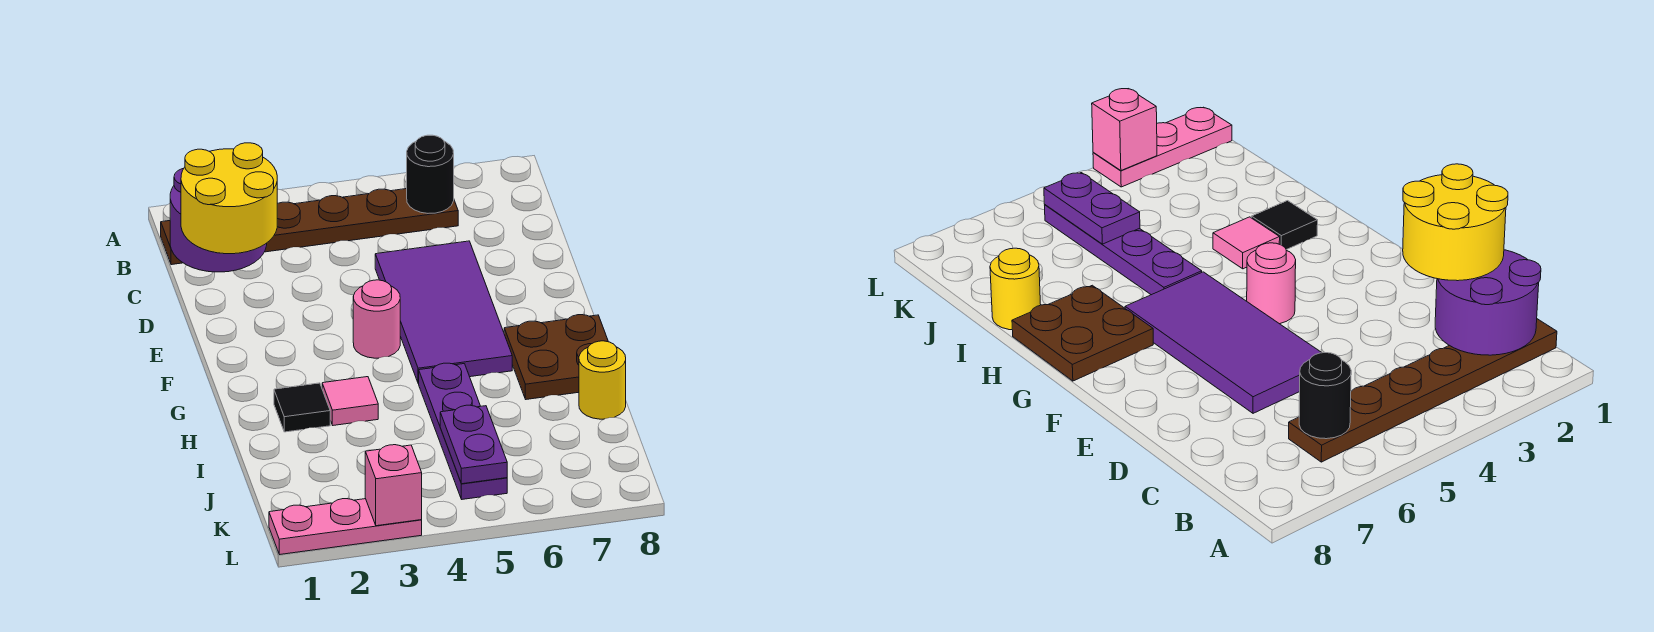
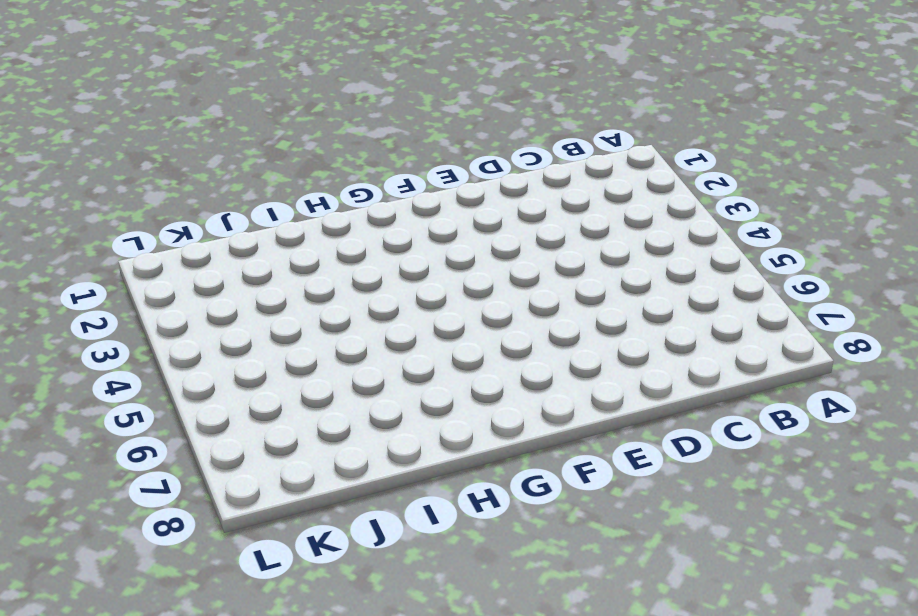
none -> brown 1x6 plate [161,189,458,265]
none -> purple 2x4 tile [375,241,512,384]
none -> pink 1x1 round brick [353,280,400,358]

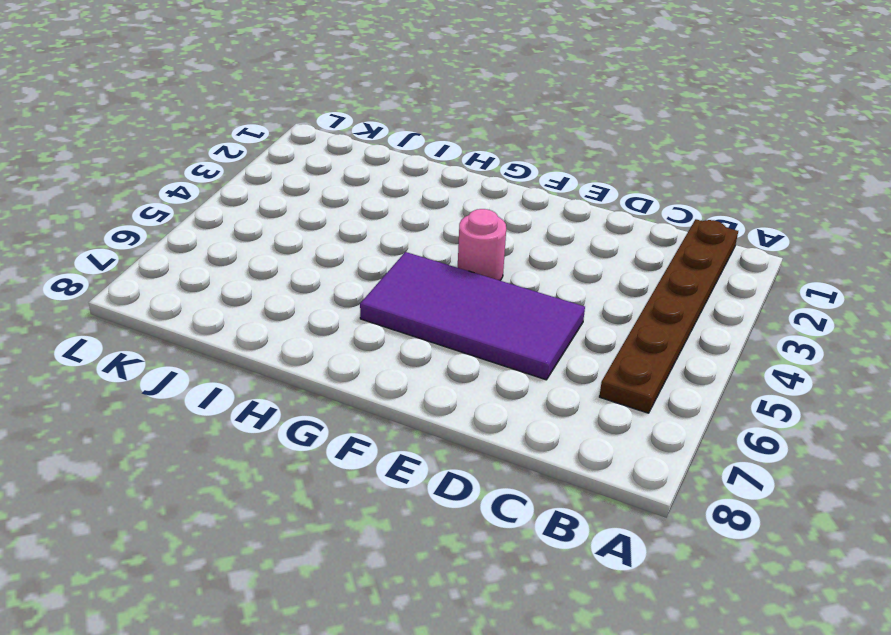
none -> brown 2x2 plate [504,315,608,399]
none -> black 1x1 tile [274,383,330,432]
none -> pink 1x1 tile [322,377,378,425]

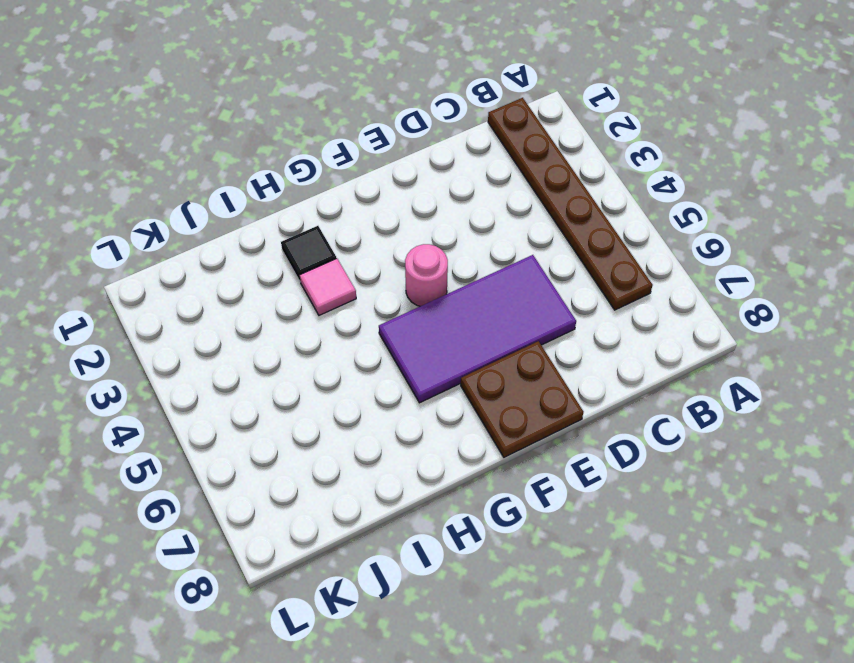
brown 2x2 plate [461,341,584,457] -> brown 2x2 plate moved to [504,315,608,399]
none -> purple 1x4 plate [419,363,507,499]
none -> yellow 1x1 round brick [579,341,626,419]
none -> pink 1x3 plate [269,499,422,555]

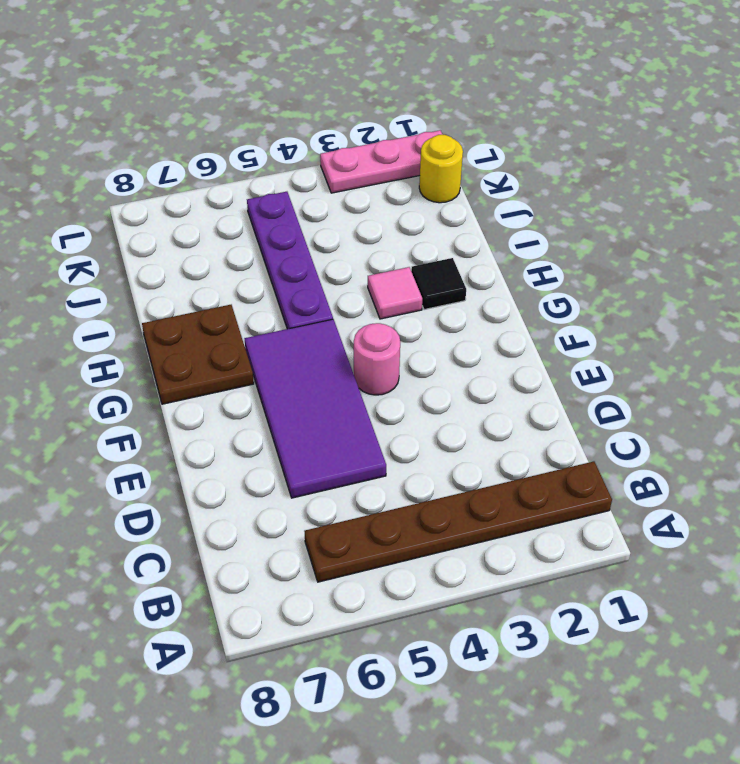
yellow 1x1 round brick [419,135,463,203] -> yellow 1x1 round brick moved to [579,341,626,419]
none -> purple 2x2 round brick [170,169,267,272]
none -> black 1x1 round brick [407,135,454,213]
none -> purple 1x2 plate [440,405,507,484]

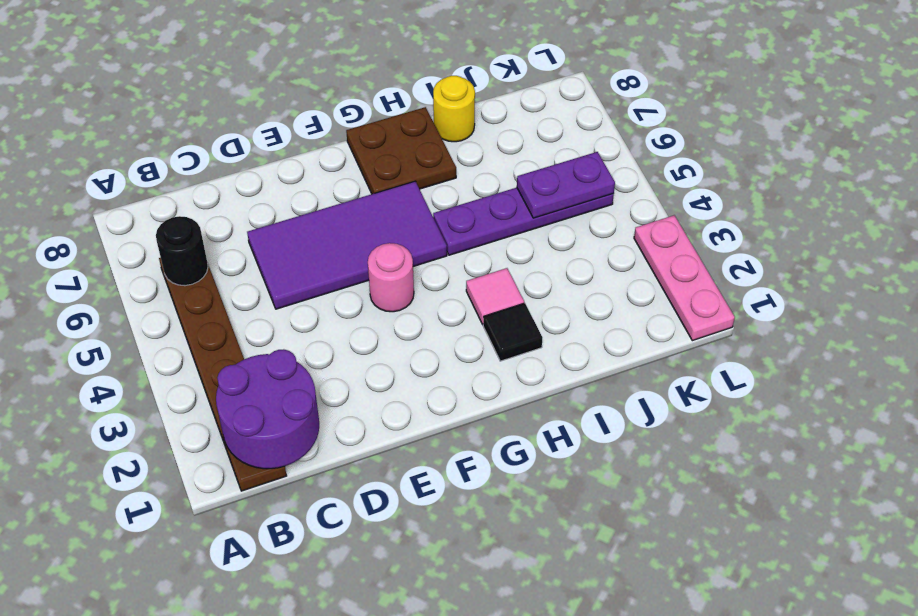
none -> pink 1x1 brick [365,445,422,526]
none -> yellow 2x2 round brick [181,143,277,254]

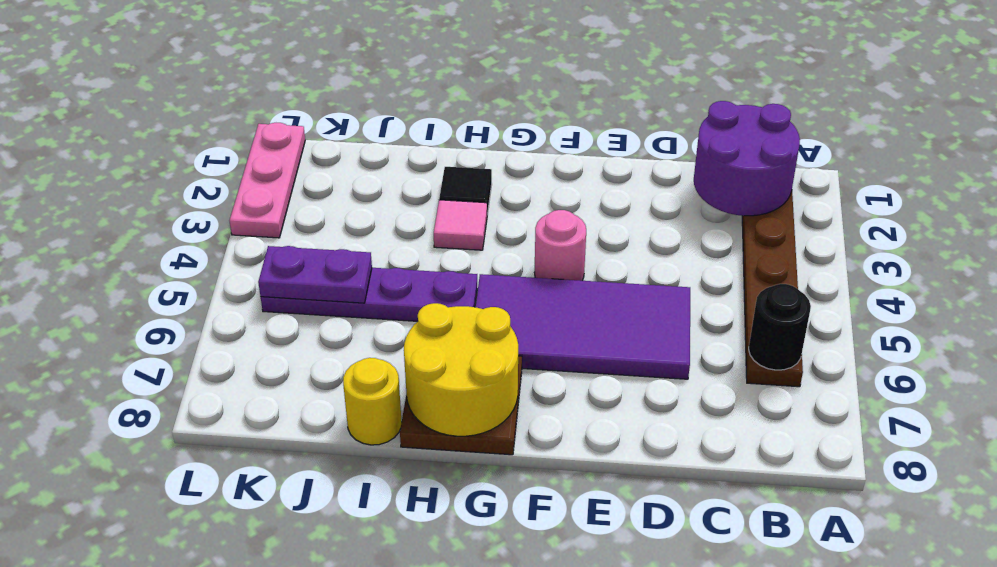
yellow 2x2 round brick [404,303,518,436] -> yellow 2x2 round brick moved to [181,143,277,254]
none -> pink 1x1 brick [365,445,422,526]

